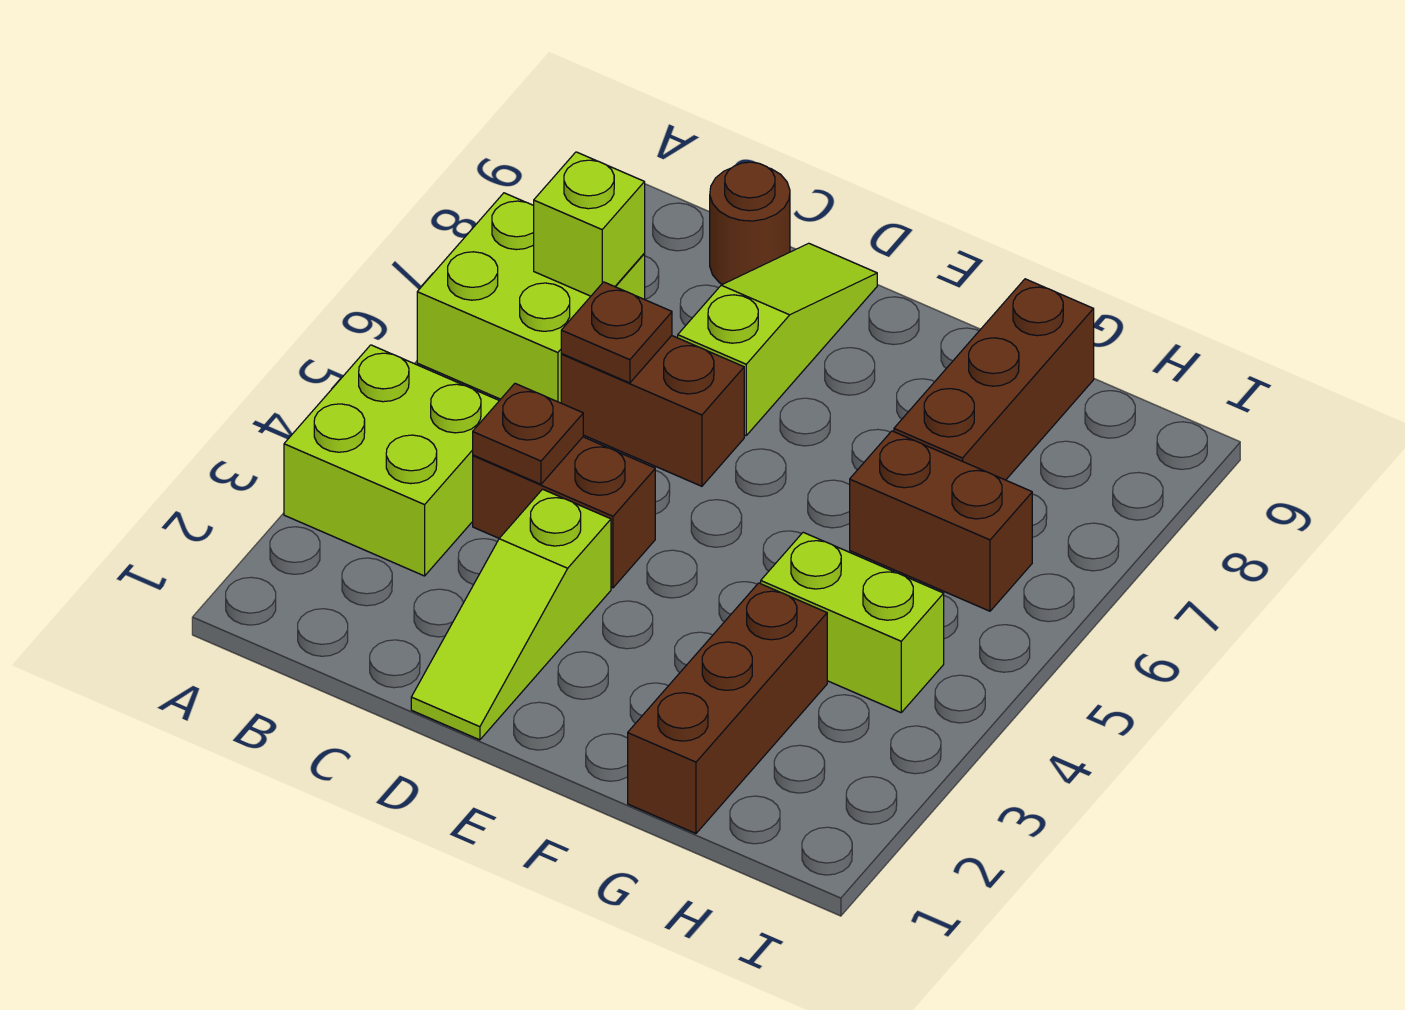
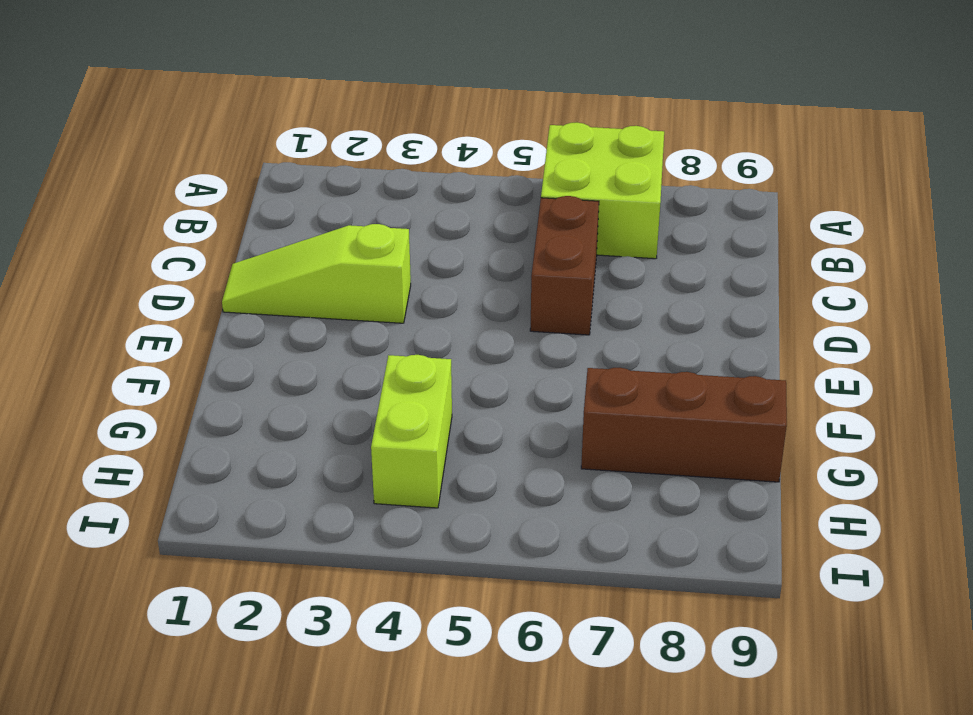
none -> lime 2x2 brick [284,345,499,576]
none -> brown 1x2 brick [473,437,655,588]
none -> brown 1x1 round brick [710,162,790,285]

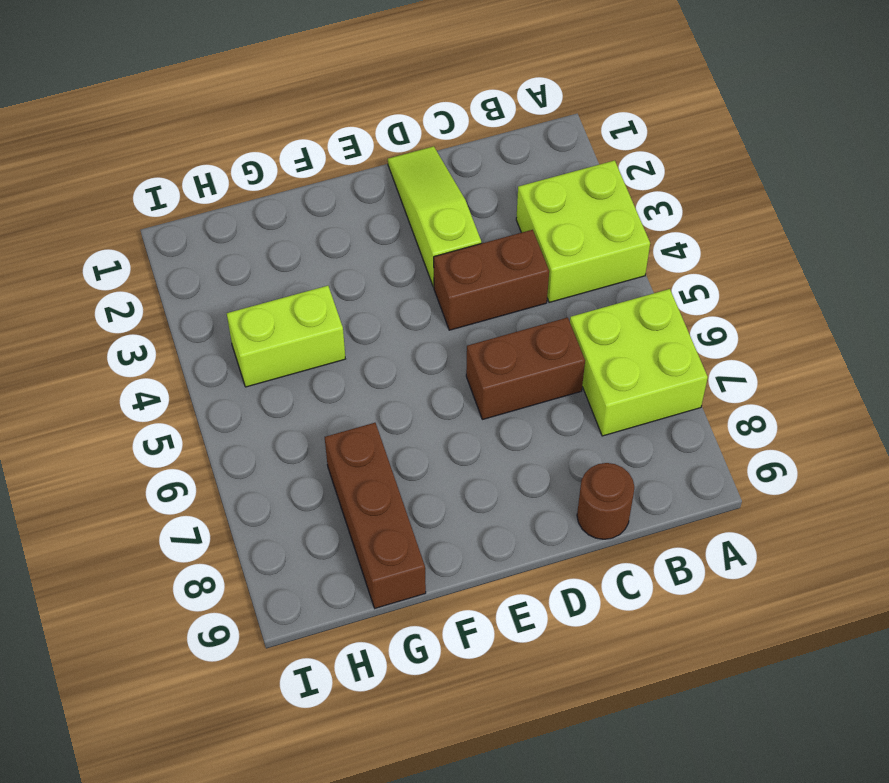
none -> lime 1x3 slope [678,243,877,435]
none -> brown 1x3 brick [628,583,827,833]
none -> brown 1x2 brick [850,431,1032,611]

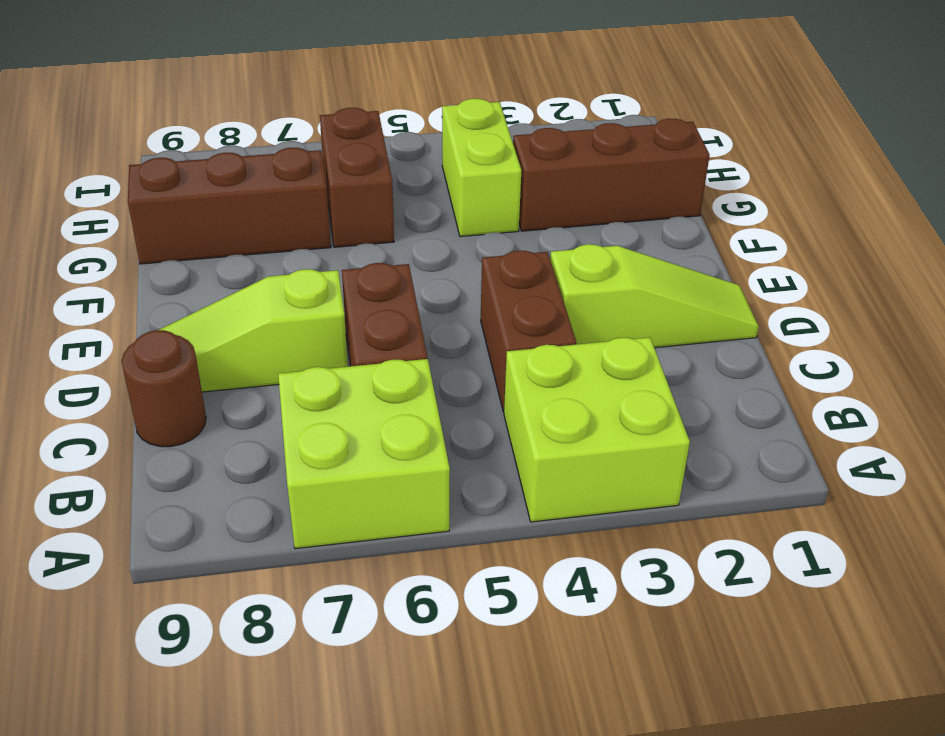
none -> lime 1x1 brick [534,152,645,296]
none -> brown 1x1 plate [473,384,583,484]
none -> brown 1x1 plate [561,282,672,383]

